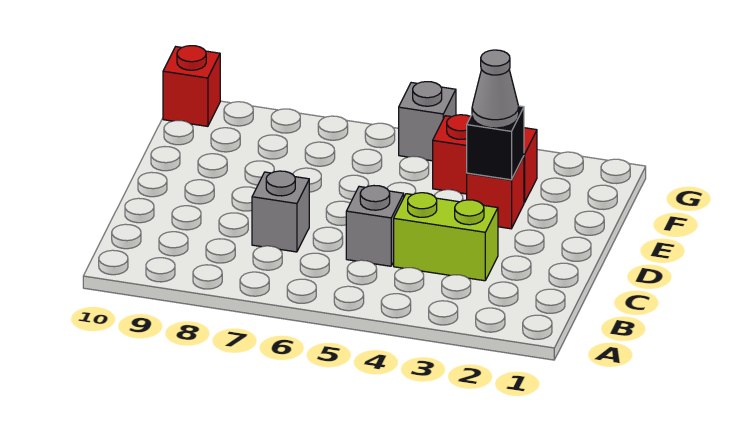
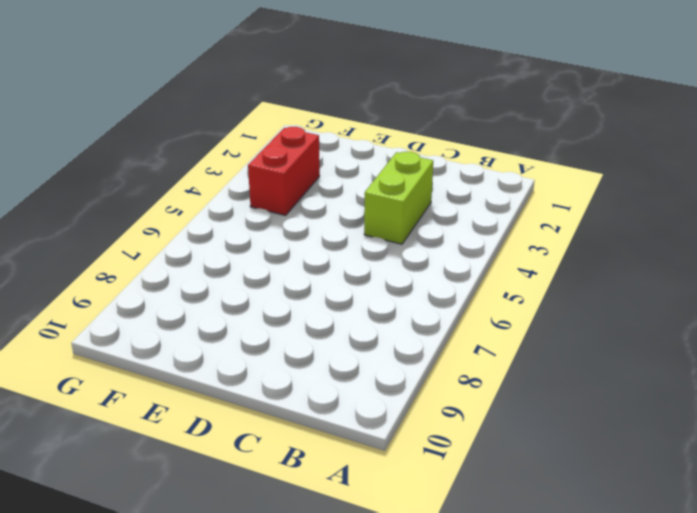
none -> grey 1x1 brick [346,186,404,266]
none -> grey 1x1 brick [252,171,309,252]

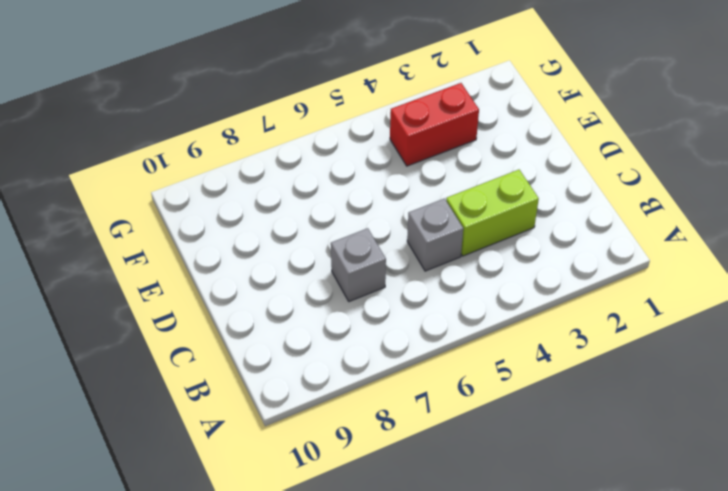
none -> red 1x1 brick [467,156,524,229]
none -> grey 1x1 brick [399,82,456,161]

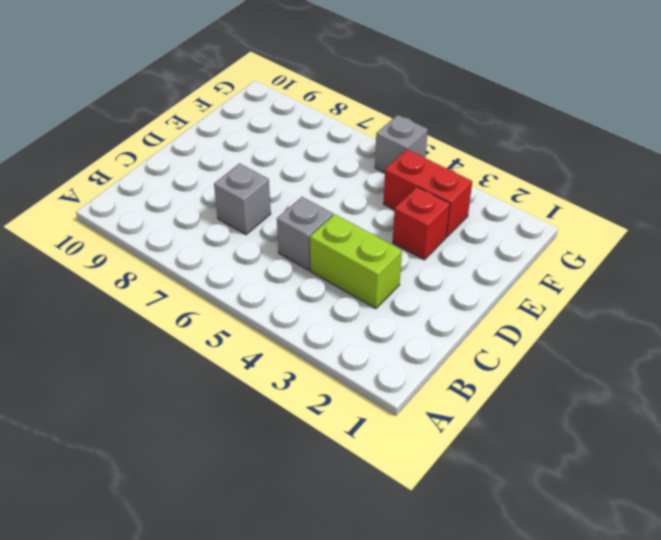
none -> red 1x1 brick [163,46,220,126]
none -> black 1x1 brick [467,106,524,180]

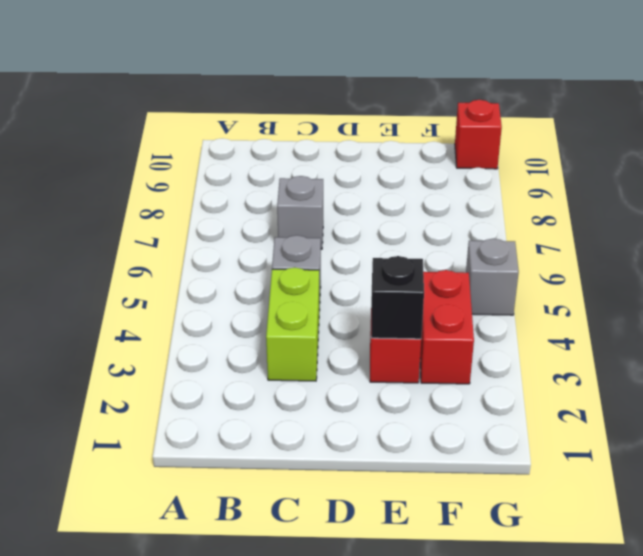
none -> grey 1x1 cone [472,50,519,128]

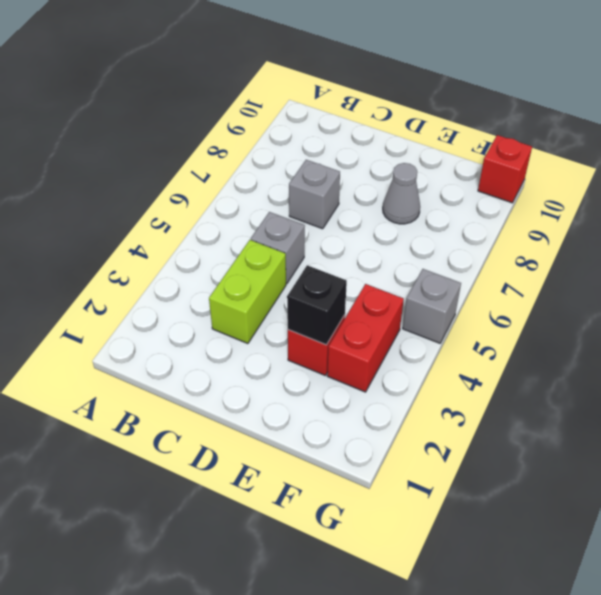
grey 1x1 cone [383,163,420,224] -> grey 1x1 cone moved to [472,50,519,128]

